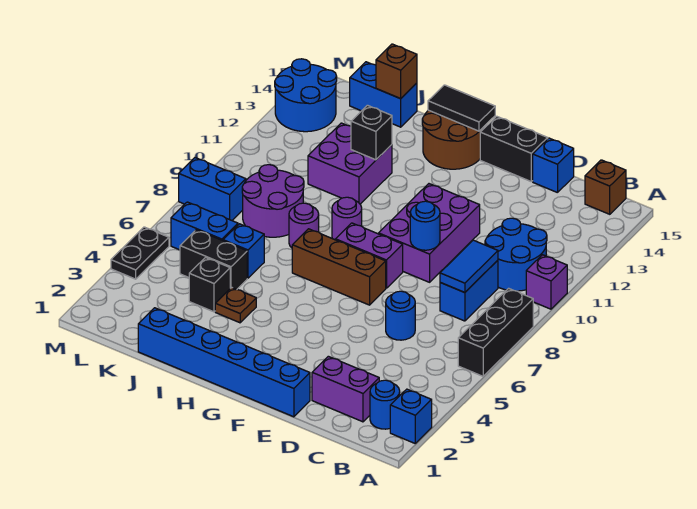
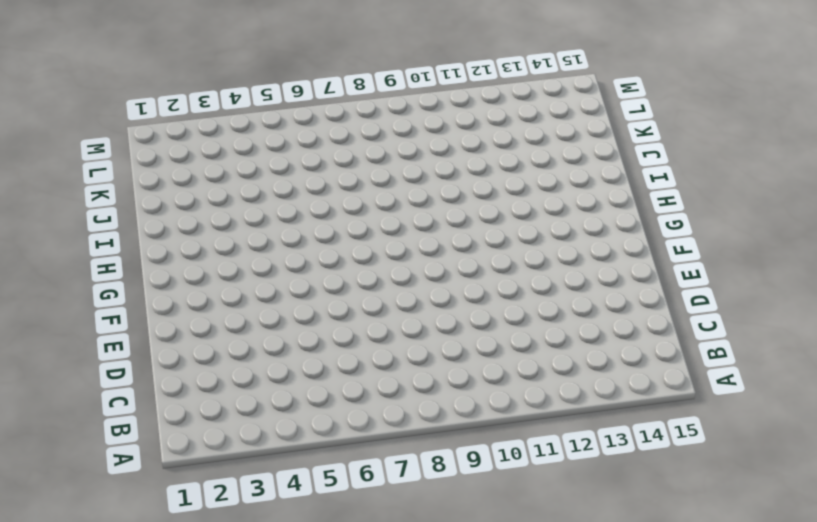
none -> blue 1x1 brick [390,389,432,443]
none -> black 1x3 brick [458,288,533,376]
none -> purple 1x1 brick [526,255,567,309]
none -> blue 1x1 round brick [370,380,400,429]

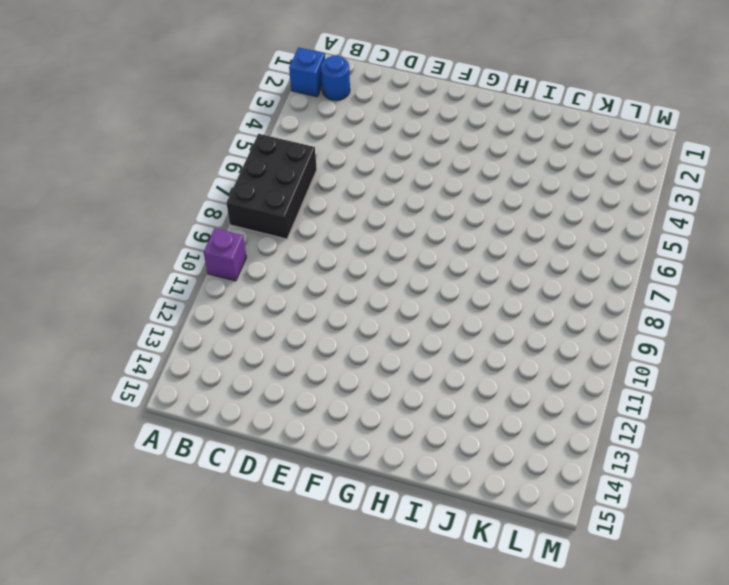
black 2x3 brick [227,134,317,239] -> black 1x3 brick [458,288,533,376]
none -> blue 2x2 round brick [485,218,547,291]
none -> brown 1x1 brick [585,160,626,214]
none -> purple 1x2 brick [312,356,379,422]
none -> blue 1x2 brick [440,260,498,321]

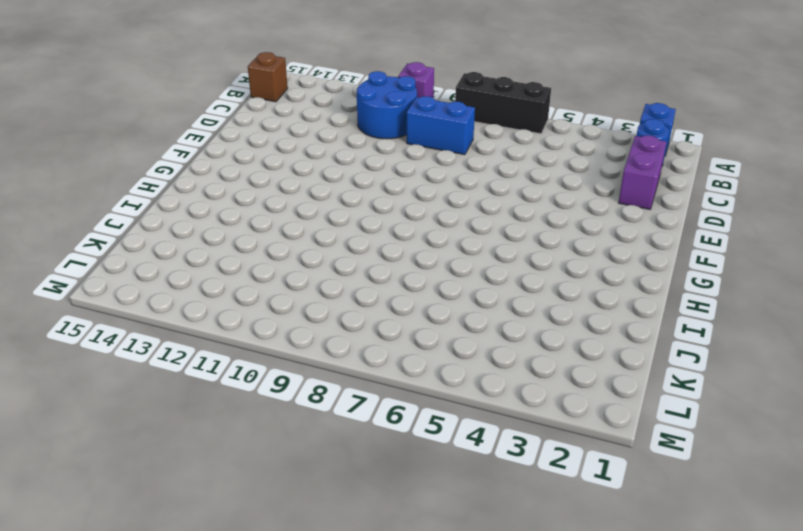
none -> blue 1x1 round brick [386,291,415,340]
none -> blue 1x1 brick [533,138,574,193]
none -> blue 1x6 brick [138,308,310,417]
none -> purple 2x3 brick [379,184,480,282]

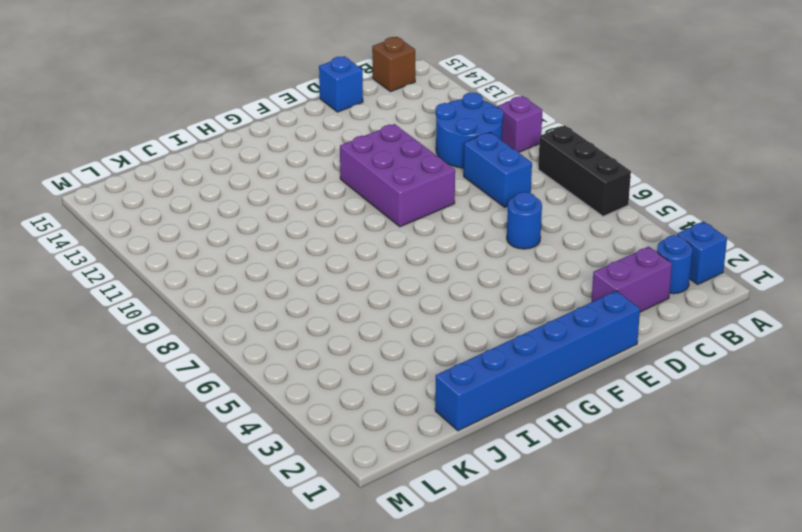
none -> black 1x2 brick [480,116,548,181]
none -> brown 1x3 brick [292,229,386,305]
none -> purple 1x2 brick [336,223,403,288]
none -> brown 2x2 round brick [422,110,484,169]

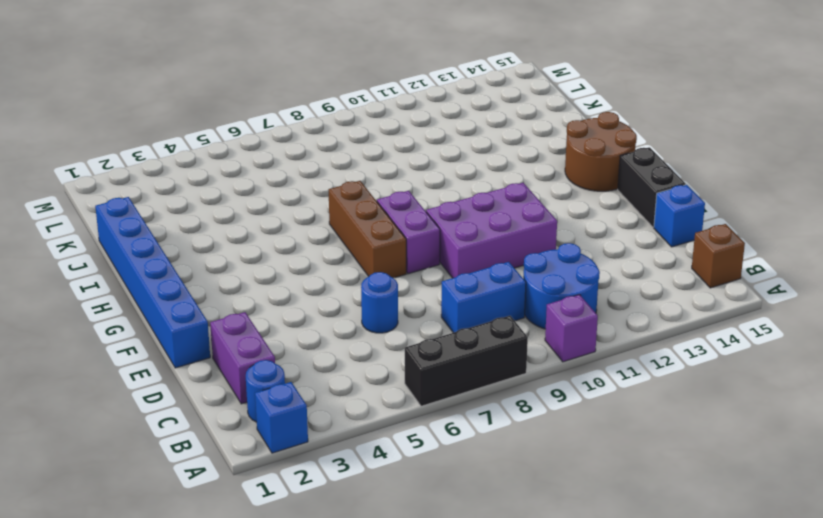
none -> purple 1x1 round brick [332,197,362,240]
none -> brown 1x1 plate [215,287,256,323]
none -> purple 1x1 round brick [289,203,319,248]
none -> purple 2x2 brick [308,123,392,204]

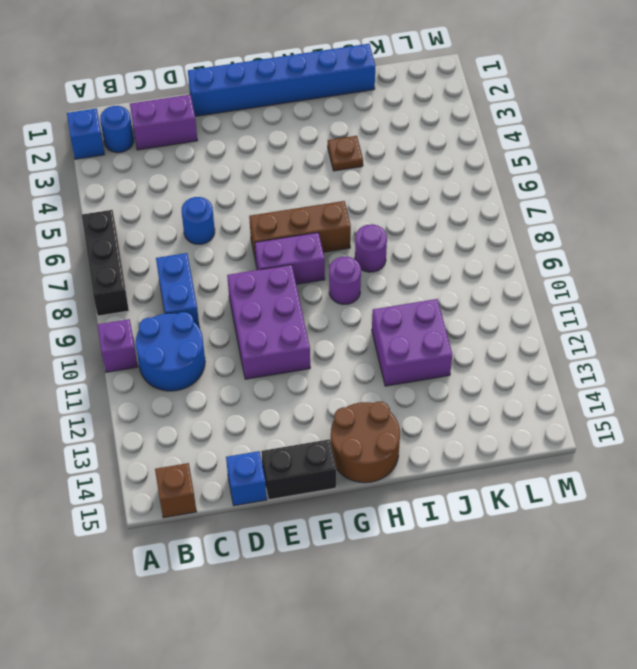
none -> black 1x1 brick [189,257,230,312]
none -> black 1x2 brick [180,230,247,289]
none -> blue 1x1 brick [223,224,264,278]
none -> purple 2x2 round brick [242,165,304,237]

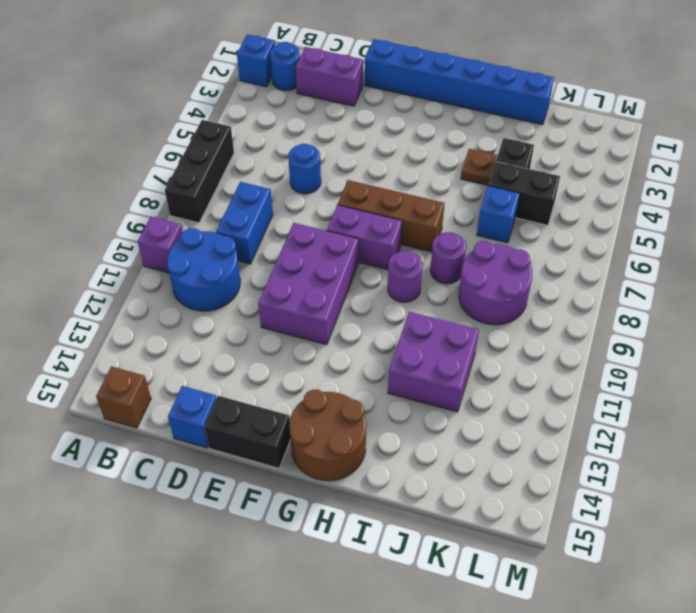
none -> blue 1x2 brick [350,62,417,127]
none -> blue 1x2 brick [171,202,238,250]
none -> blue 1x2 brick [179,158,246,220]
none -> blue 2x2 round brick [275,59,337,132]

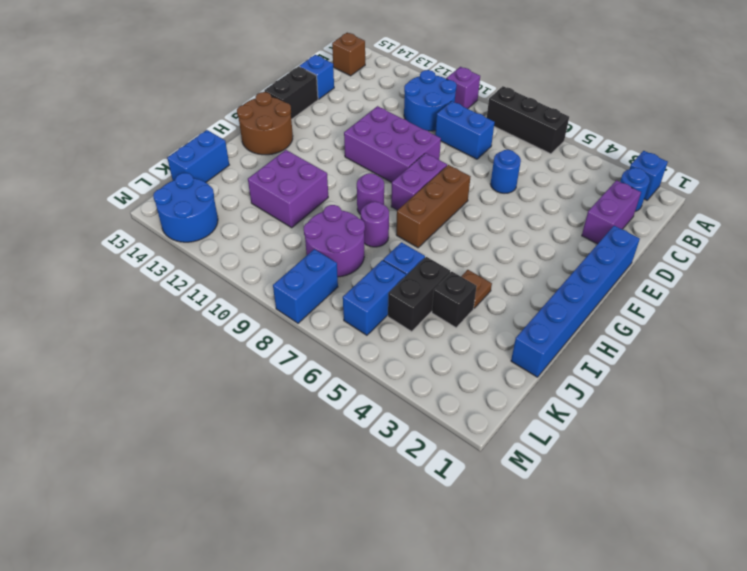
none -> black 1x2 plate [111,227,169,279]
none -> blue 1x2 tile [440,240,498,293]
none -> blue 1x1 round brick [410,201,440,250]
none -> black 1x2 tile [428,85,495,131]

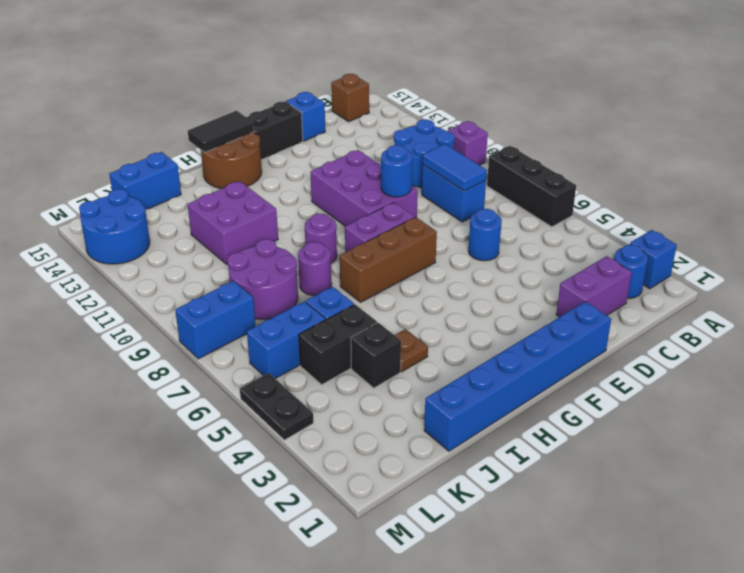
none -> black 1x1 brick [351,105,392,160]
none -> brown 1x1 brick [376,44,417,99]

